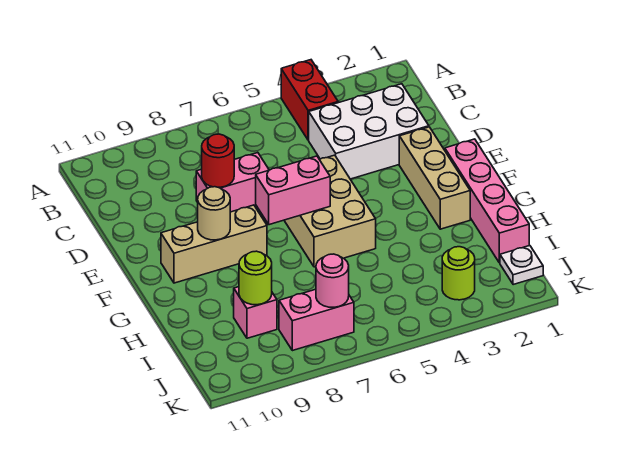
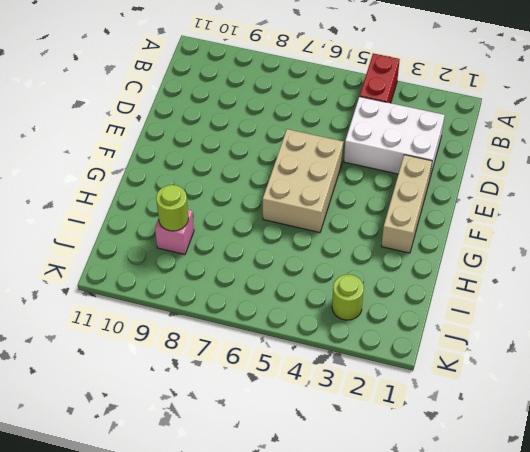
none -> pink 1x2 brick [196,153,269,212]
none -> pink 1x4 brick [445,139,529,263]
none -> tan 1x3 brick [161,205,267,283]

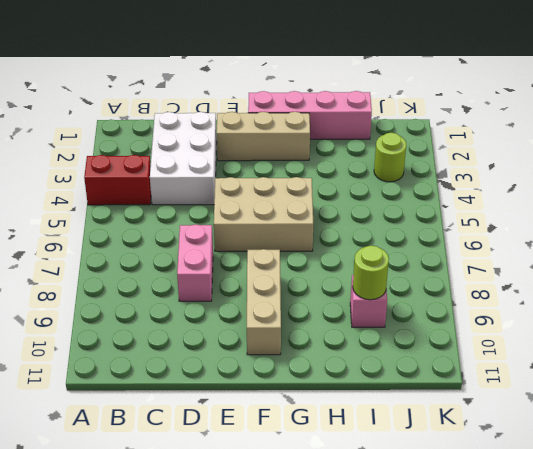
none -> white 1x1 plate [500,245,543,285]
none -> pink 1x2 brick [279,289,354,351]
none -> red 1x1 round brick [202,134,234,187]

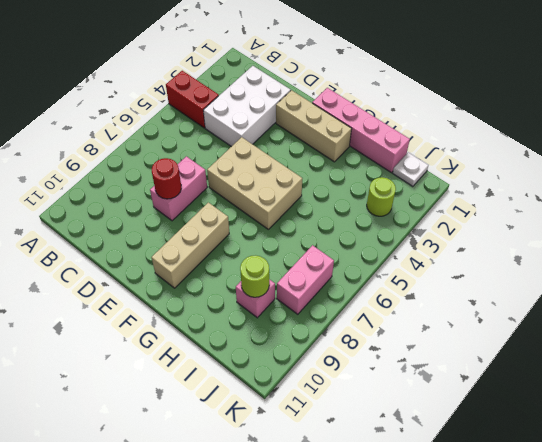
none -> pink 1x2 brick [256,156,330,225]
none -> tan 1x1 round brick [198,187,230,240]
none -> pink 1x1 round brick [316,254,349,307]

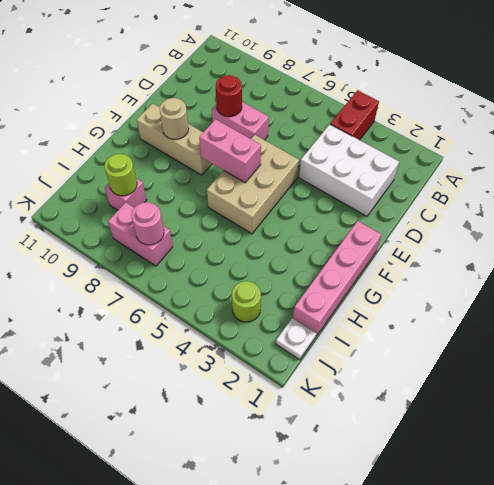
none -> tan 1x3 brick [399,127,470,229]

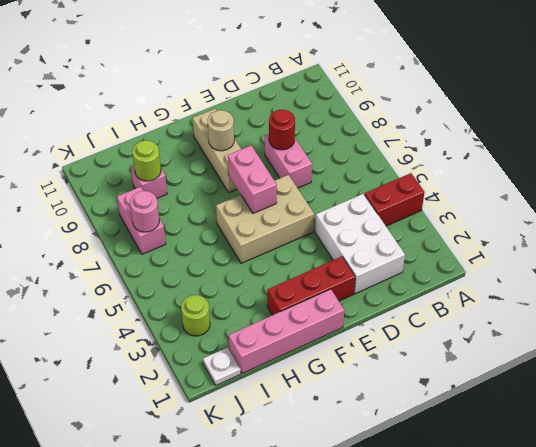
red 1x3 brick [267,256,355,315] -> tan 1x3 brick [399,127,470,229]

